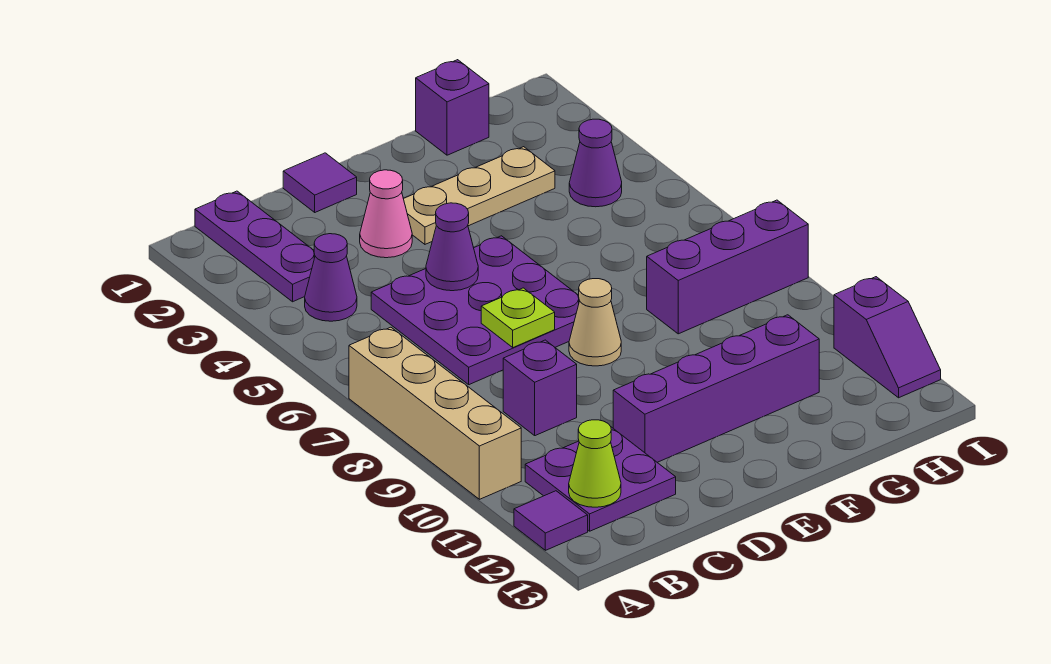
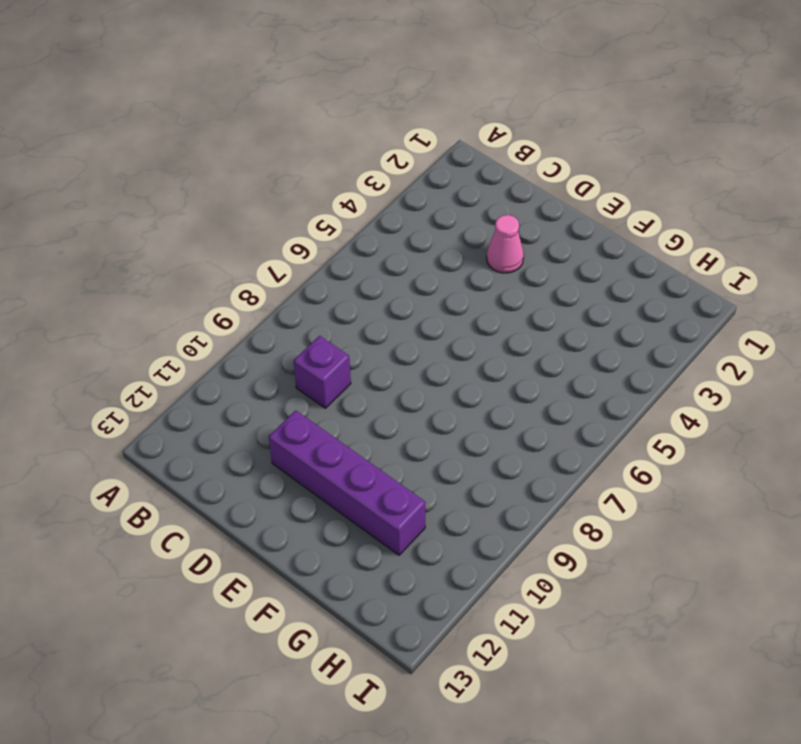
none -> tan 1x4 brick [349,327,521,499]
none -> purple 1x1 tile [514,491,588,550]
none -> purple 1x3 plate [195,191,315,302]

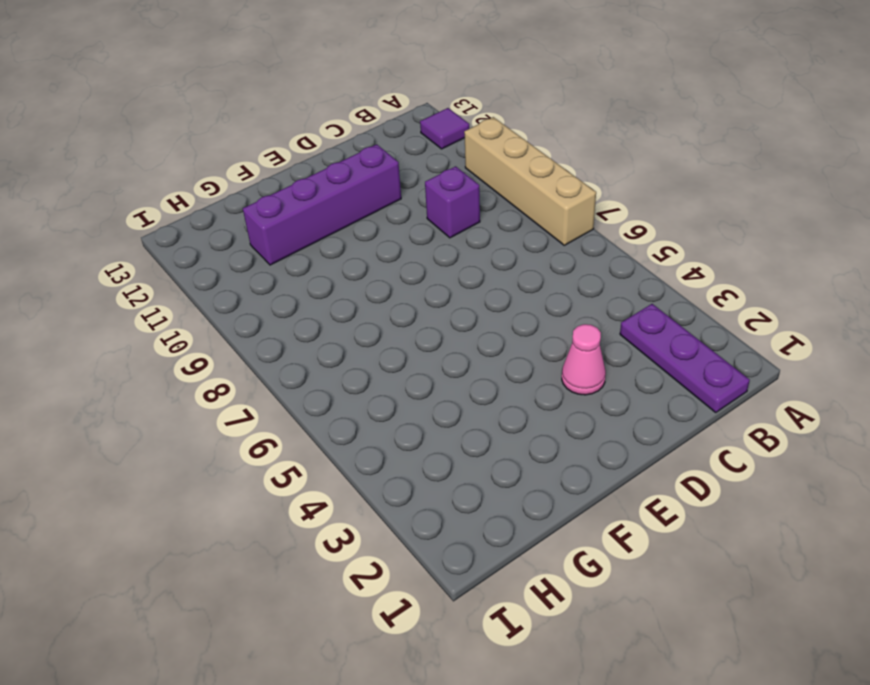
none -> purple 1x1 cone [305,234,357,321]
none -> purple 2x2 plate [525,427,676,531]
none -> purple 3x3 plate [371,236,579,385]

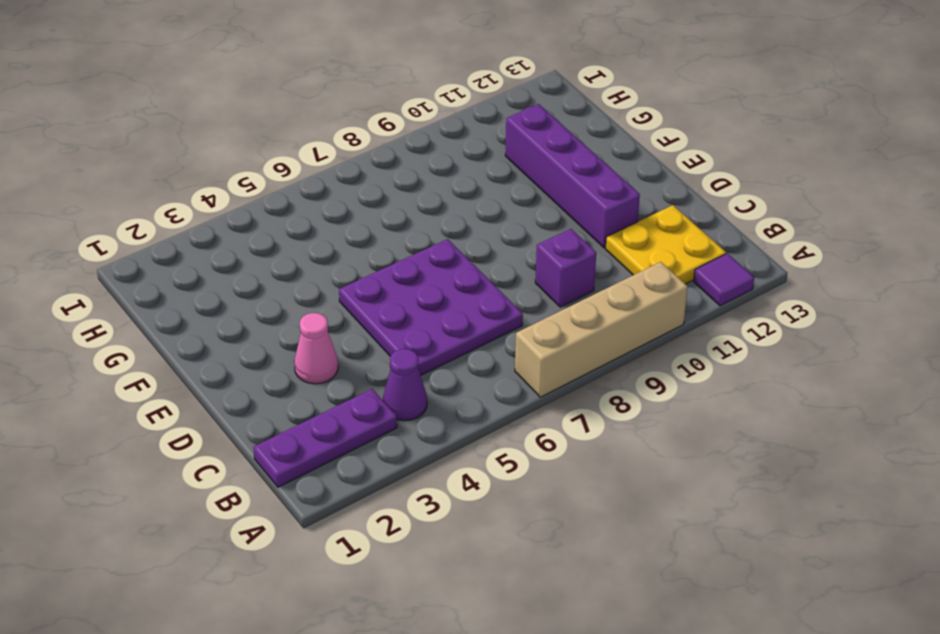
yellow 2x2 plate [606,205,726,284] -> purple 2x2 plate [525,427,676,531]
none -> purple 1x1 tile [283,153,357,212]
none -> tan 1x3 plate [404,147,555,244]
none -> tan 1x1 cone [569,279,621,366]

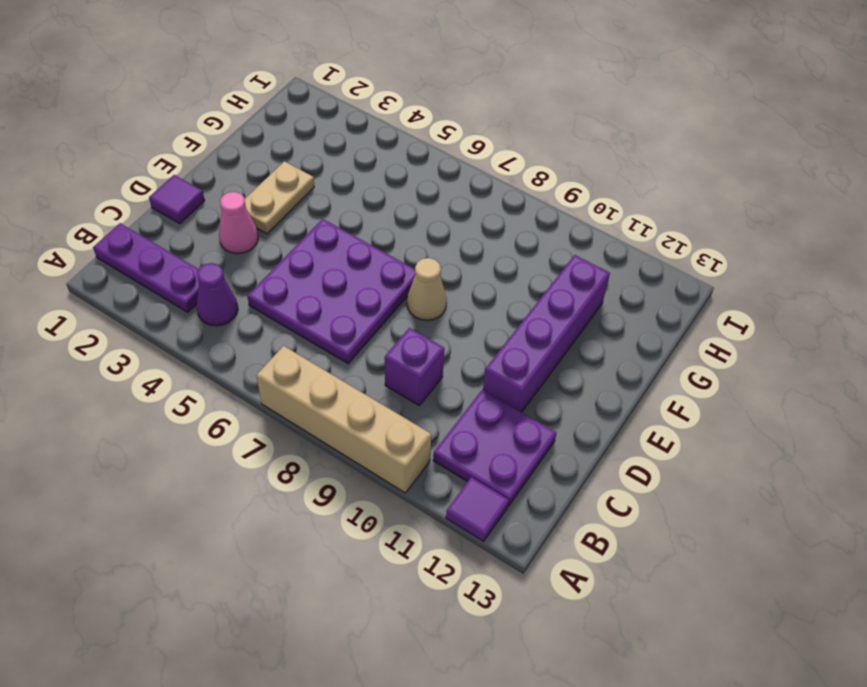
tan 1x2 plate [245,161,314,234] -> tan 1x3 plate [404,147,555,244]
none -> purple 1x1 brick [416,60,489,155]
none -> purple 1x3 brick [647,200,808,334]
none -> purple 1x1 cone [569,119,622,207]

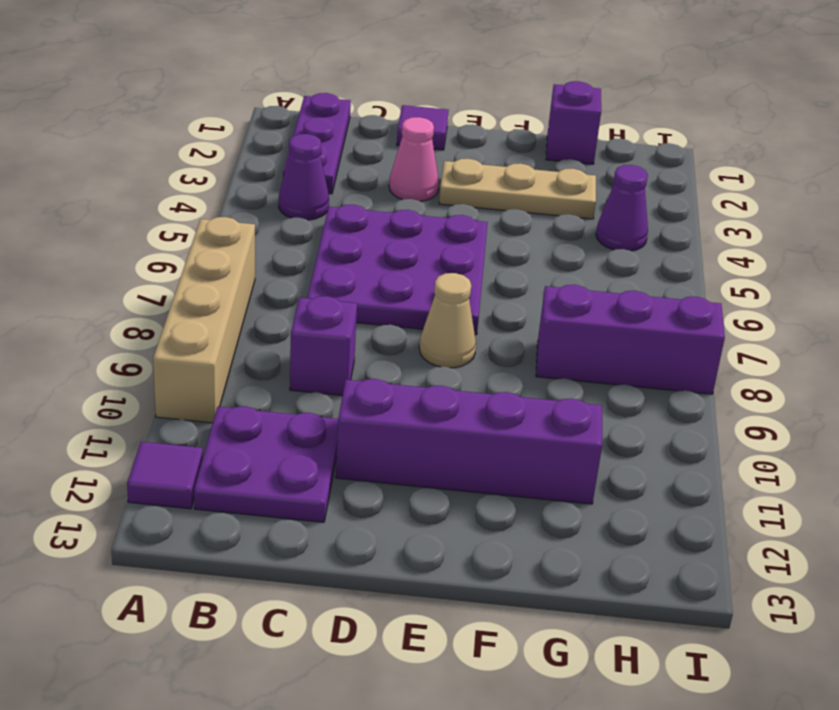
none -> purple 1x2 slope [834,277,941,398]
none -> lime 1x1 cone [569,420,621,507]
none -> purple 1x1 cone [426,203,478,291]

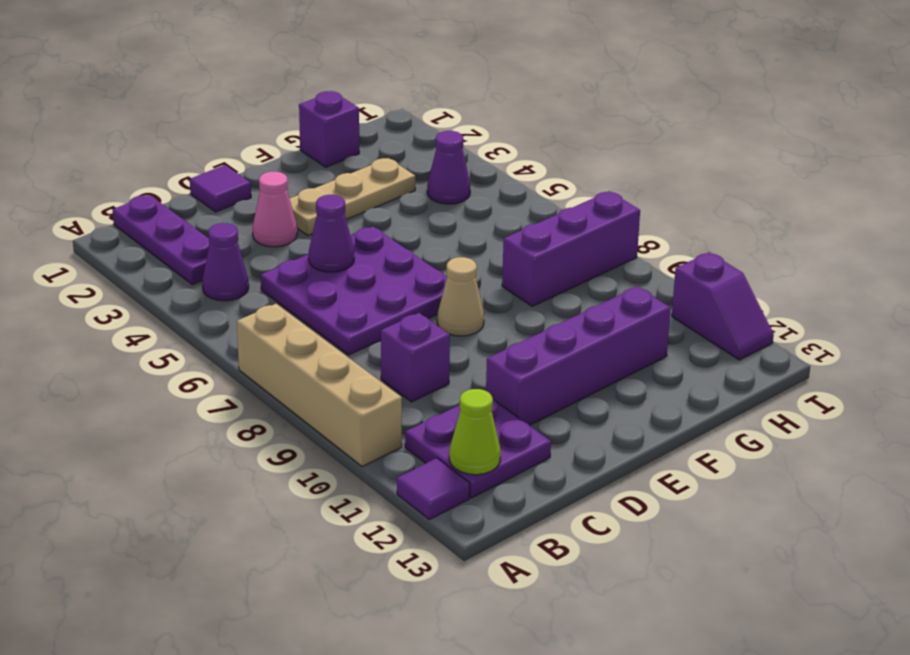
none -> lime 1x1 plate [481,288,555,347]

